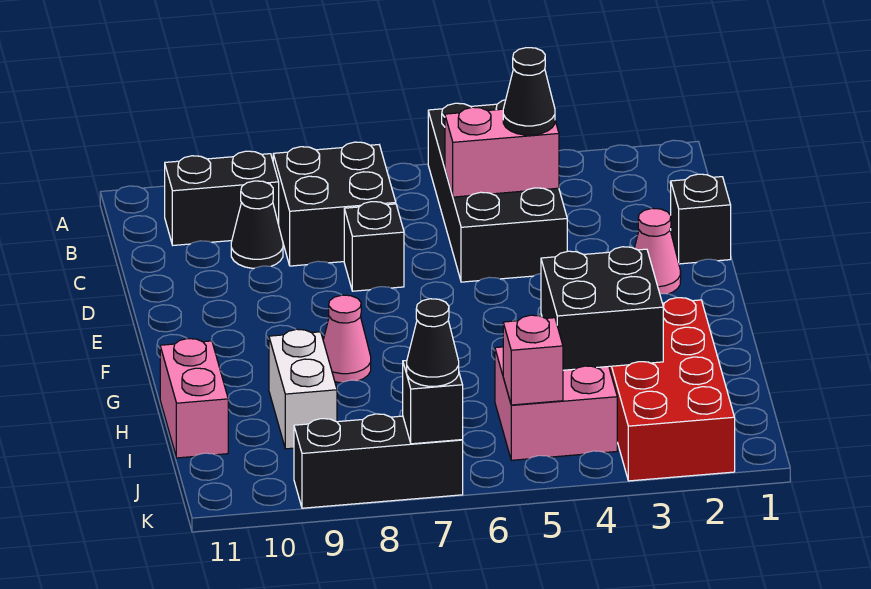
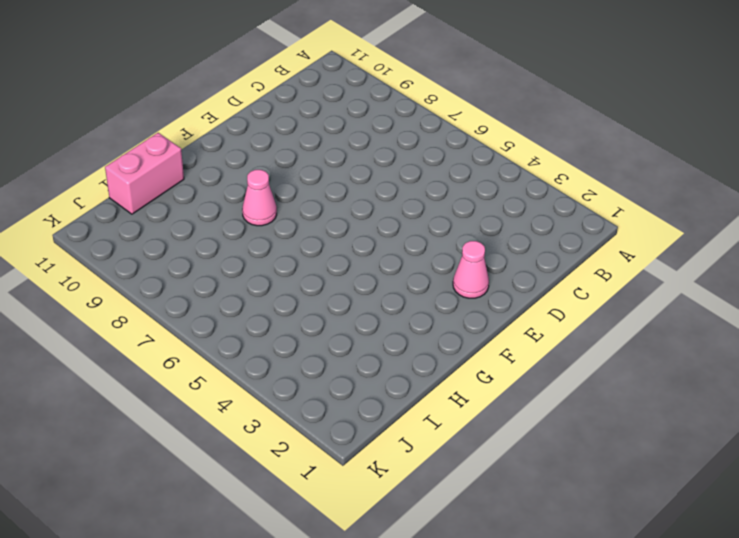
none -> black 2x4 brick [428,100,567,282]
none -> black 2x2 brick [273,142,396,266]
none -> black 1x2 brick [165,151,279,245]

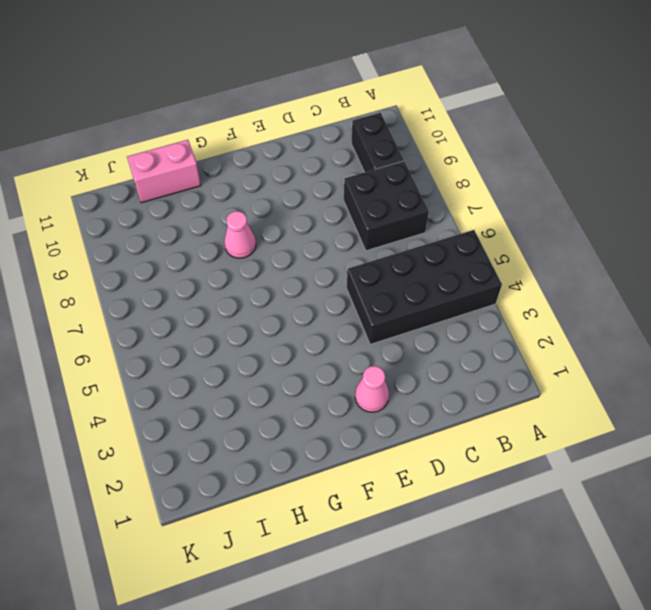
none -> black 1x1 cone [231,181,283,268]
none -> black 1x1 brick [671,174,731,264]
none -> black 1x1 brick [344,202,404,291]

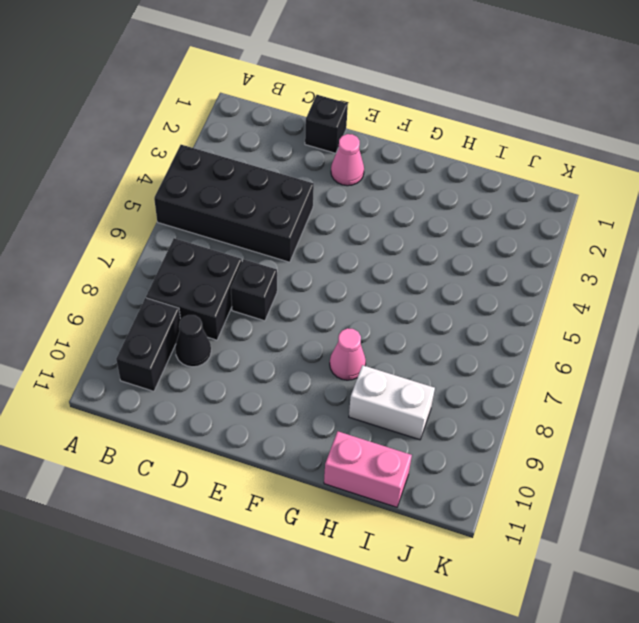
none -> red 2x4 brick [609,298,735,481]
none -> pink 2x2 brick [495,347,617,460]
none -> black 1x3 brick [294,414,463,508]

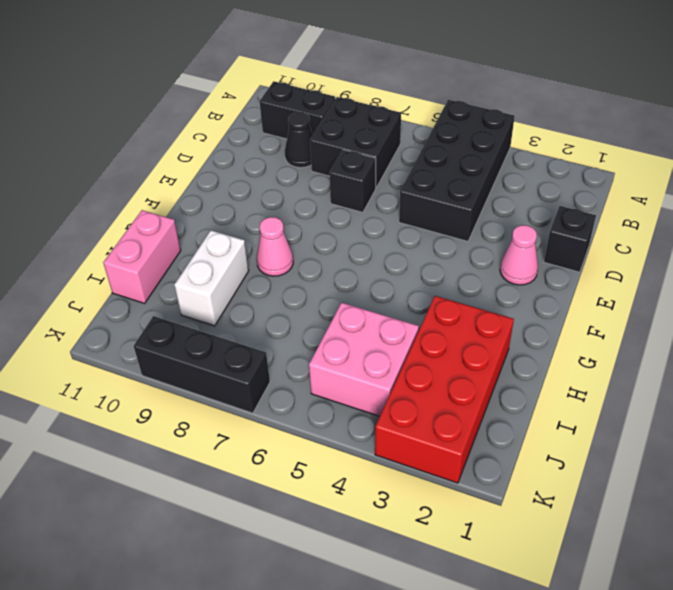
none -> pink 1x2 brick [445,107,559,197]
none -> black 2x2 brick [541,247,663,370]
none -> pink 1x1 brick [503,315,563,405]

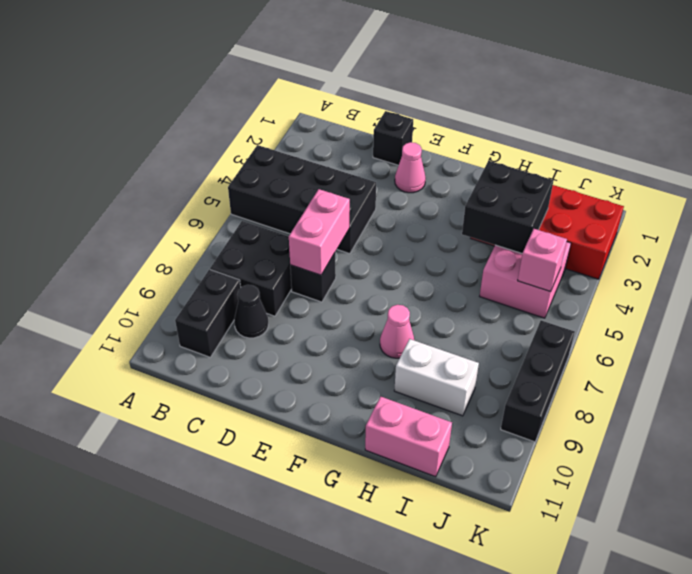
pink 1x2 brick [289,189,350,275] -> pink 1x2 brick moved to [445,107,559,197]
none -> black 1x1 brick [403,361,463,444]
none -> black 1x1 cone [503,48,555,135]
none -> black 1x1 cone [407,299,459,386]

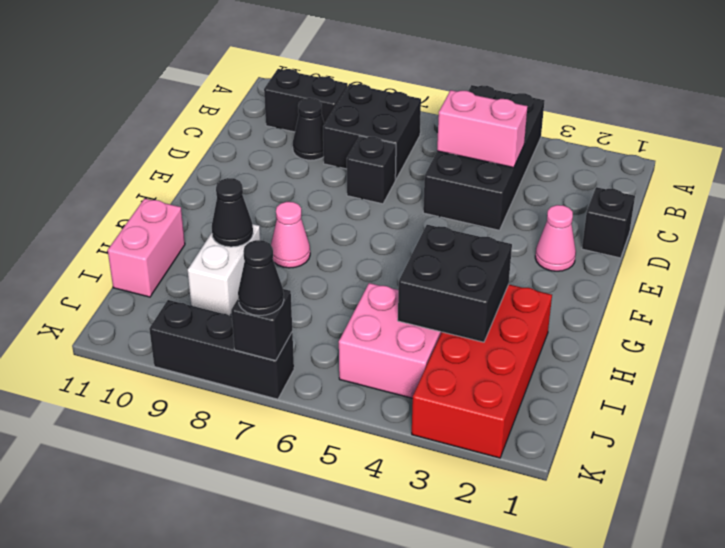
black 1x1 cone [212,178,253,247] -> black 1x1 cone moved to [503,48,555,135]
none -> pink 1x1 brick [503,315,563,405]

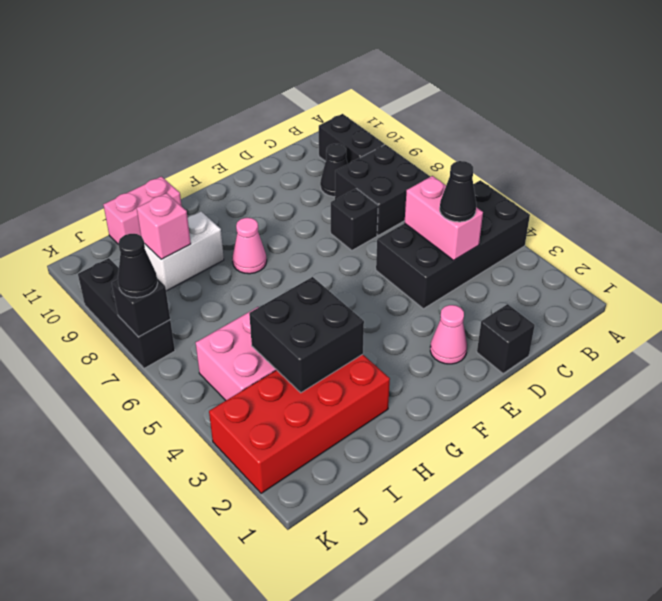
pink 1x1 brick [137,193,191,259] -> pink 1x1 brick moved to [503,315,563,405]

